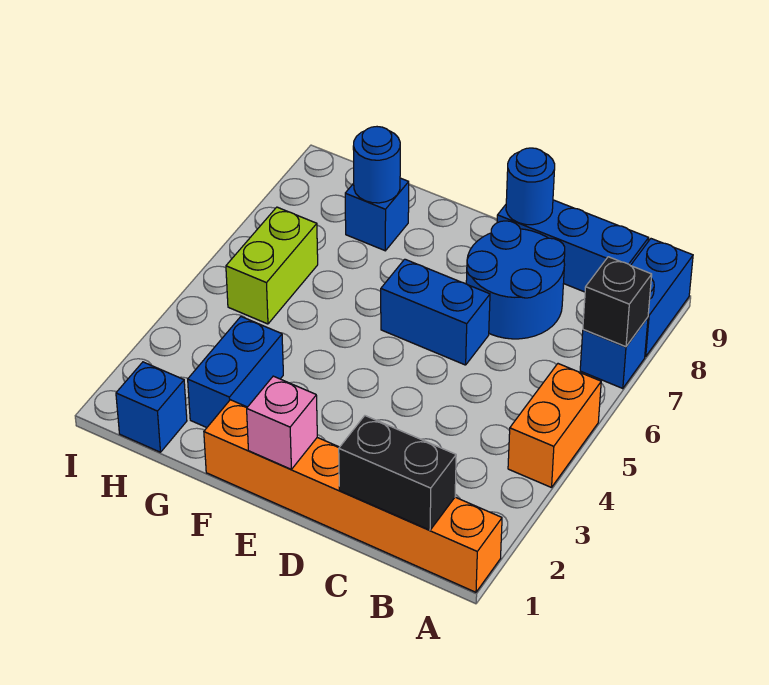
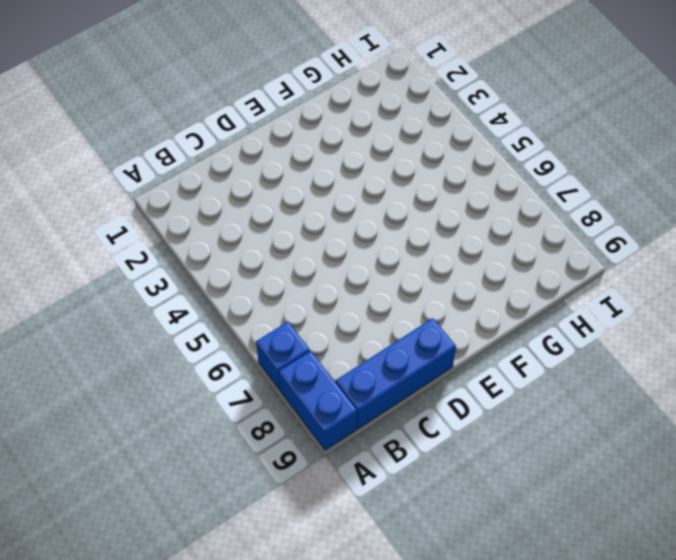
none -> orange 1x6 brick [204,400,502,592]
none -> orange 1x2 brick [508,364,601,488]
none -> blue 2x2 round brick [466,221,565,339]

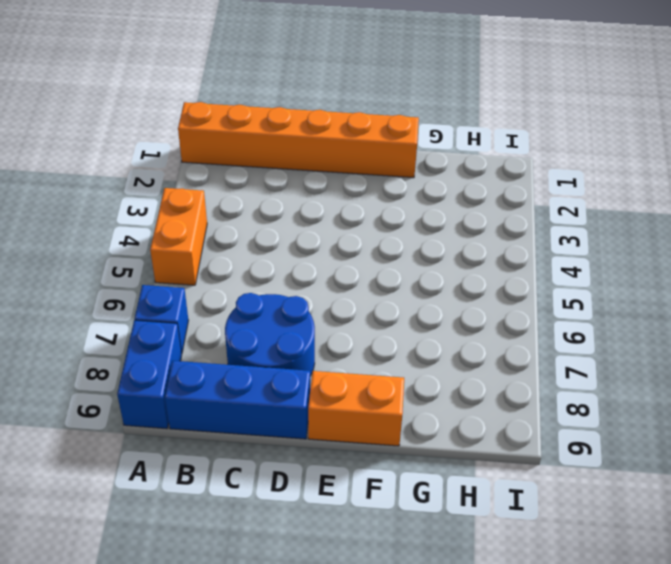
orange 1x2 brick [308,371,404,446] -> none
none -> blue 1x2 brick [381,259,490,365]
none -> blue 1x2 brick [188,317,283,428]
none -> blue 1x1 brick [345,178,409,251]

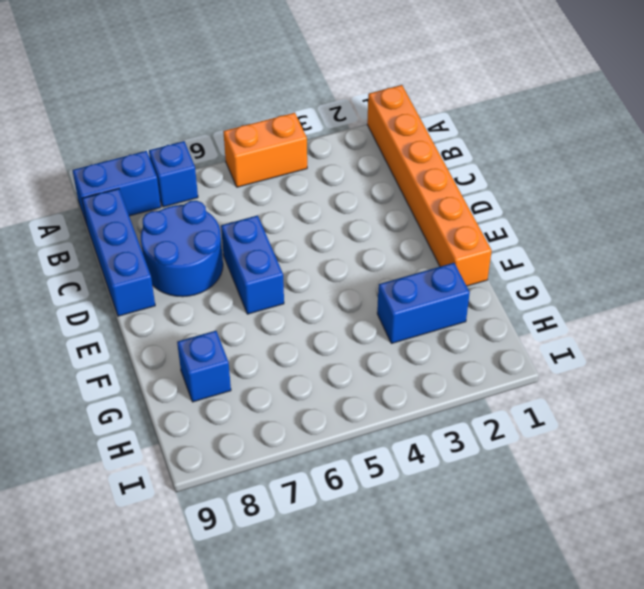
none -> blue 1x1 brick [116,362,187,452]
none -> lime 1x2 brick [226,207,318,324]
none -> black 1x1 brick [583,257,652,347]

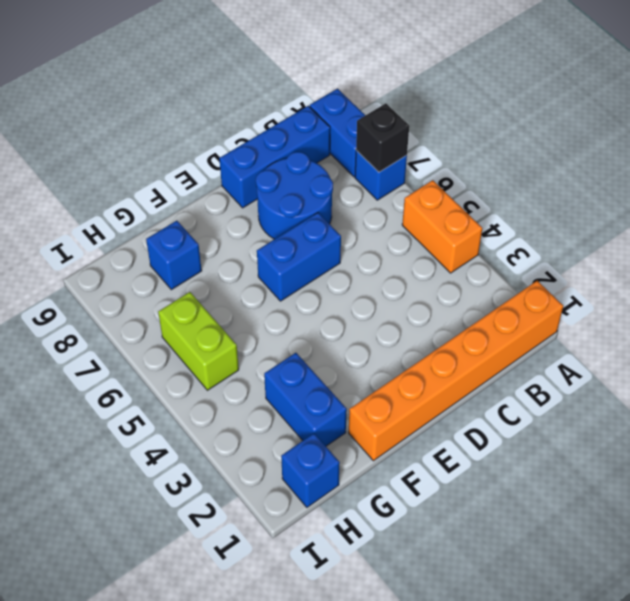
none -> black 1x2 brick [339,416,456,530]
none -> blue 1x1 round brick [506,148,555,225]
none -> pink 1x1 brick [247,376,317,469]

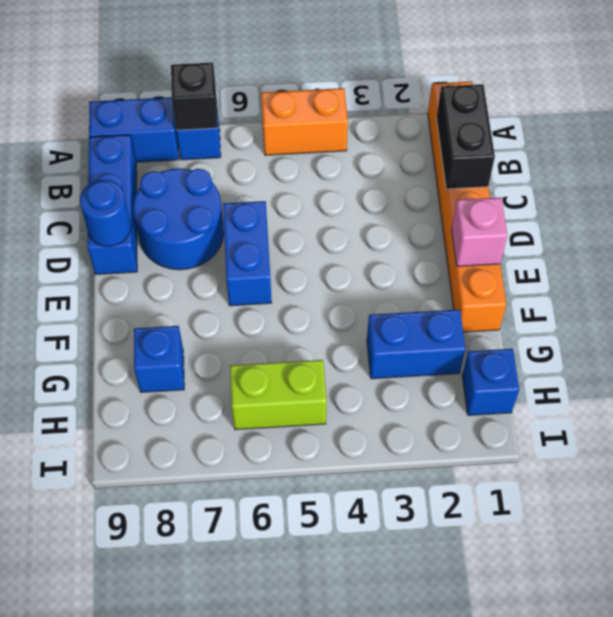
none -> blue 1x1 round brick [353,127,400,203]

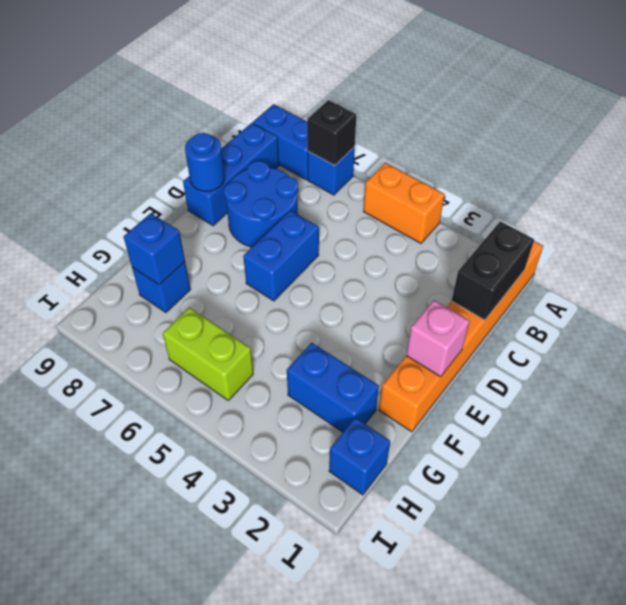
blue 1x1 brick [124,213,185,285] -> blue 1x1 round brick [353,127,400,203]

